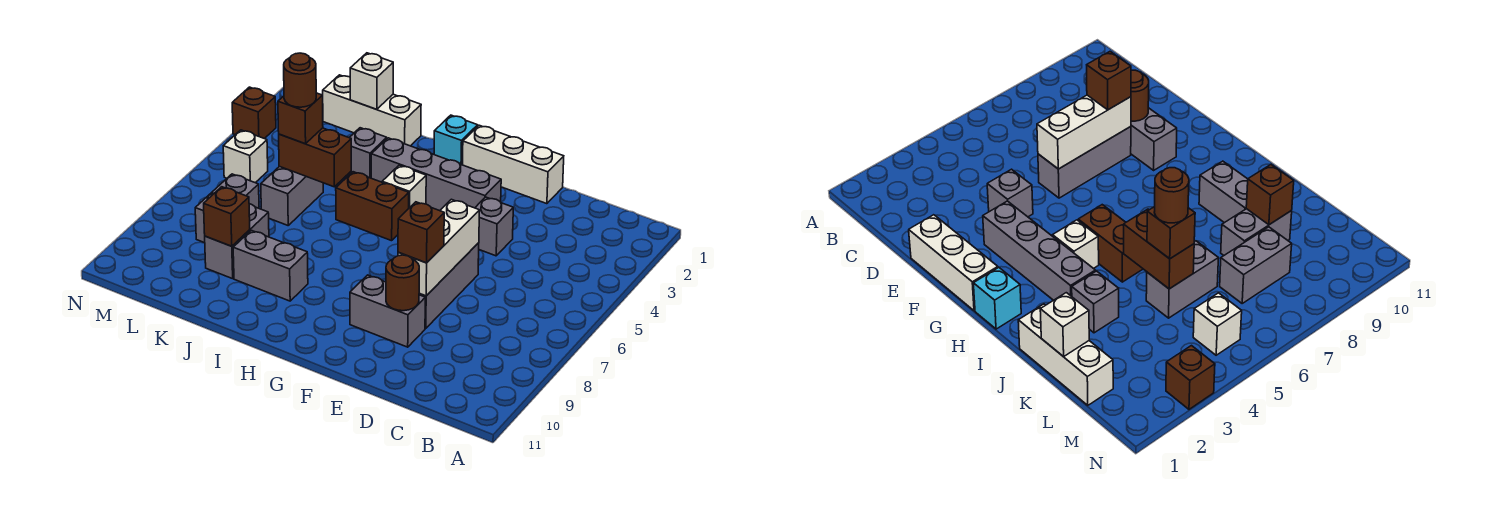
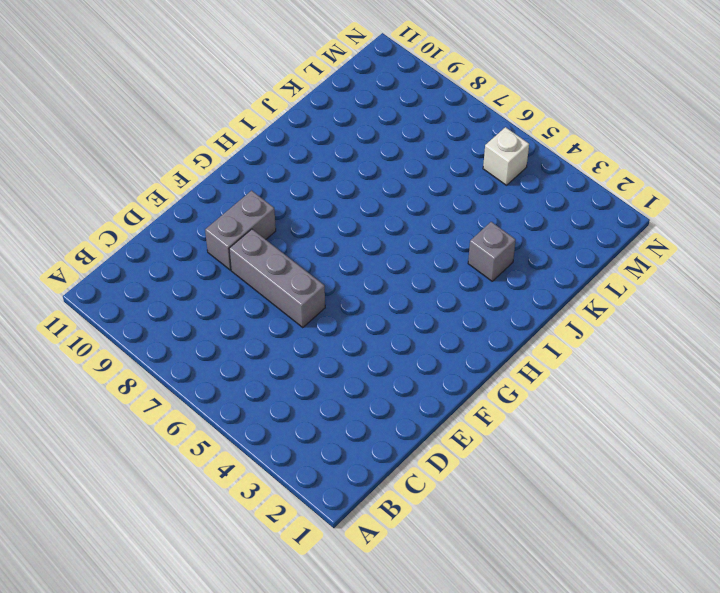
none -> white 1x3 brick [462,125,564,204]
none -> grey 1x1 brick [475,197,513,256]
none -> grey 1x4 brick [371,138,501,211]

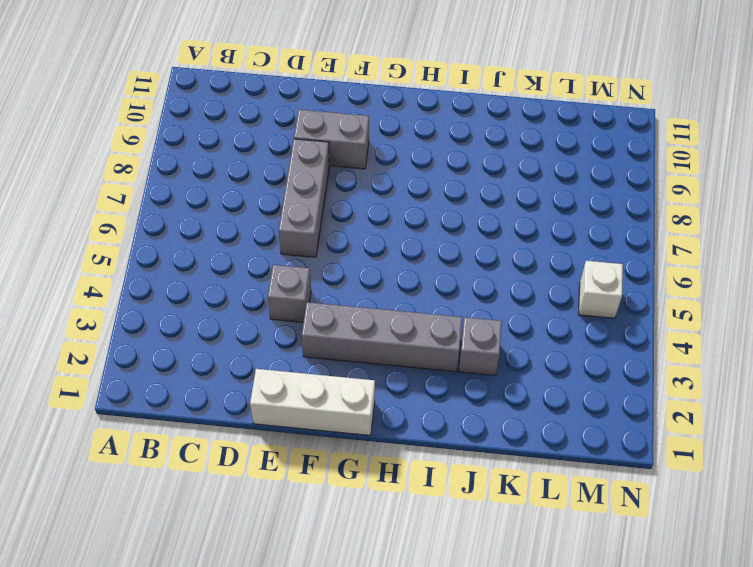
none -> cyan 1x1 brick [434,115,478,165]
none -> white 1x1 brick [382,165,426,208]
none -> brown 1x2 brick [336,172,409,241]

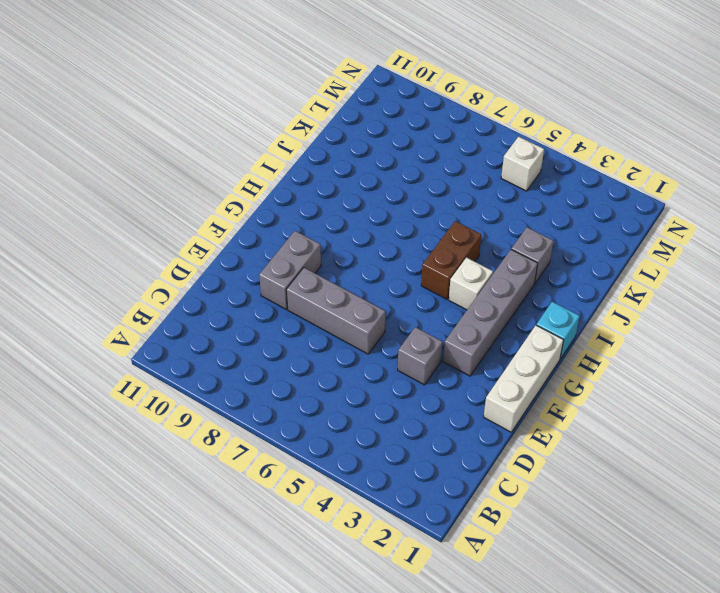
none -> grey 1x2 brick [233,230,308,301]
none -> white 1x3 brick [323,75,421,146]
none -> grey 1x2 brick [261,166,323,225]

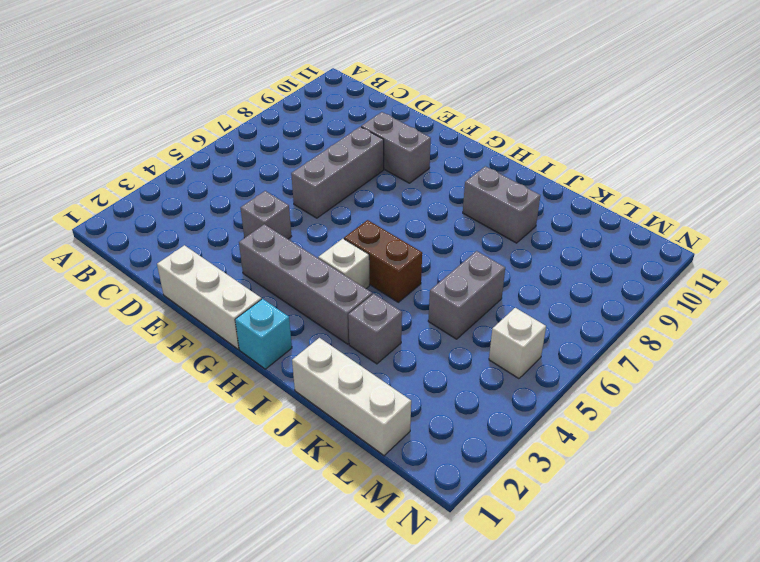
none -> grey 1x2 brick [205,204,269,279]
none -> grey 1x2 brick [195,174,259,243]
none -> brown 1x1 brick [232,87,276,139]

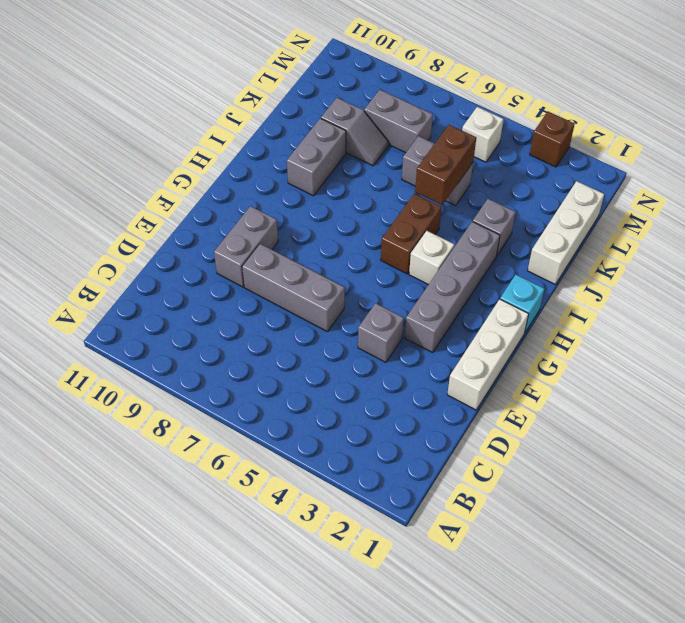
grey 1x2 slope [321,98,389,166] -> grey 1x2 brick [205,204,269,279]
none -> white 1x3 brick [398,199,480,296]
none -> brown 1x1 round brick [386,255,419,311]
none -> white 1x1 brick [350,53,393,109]

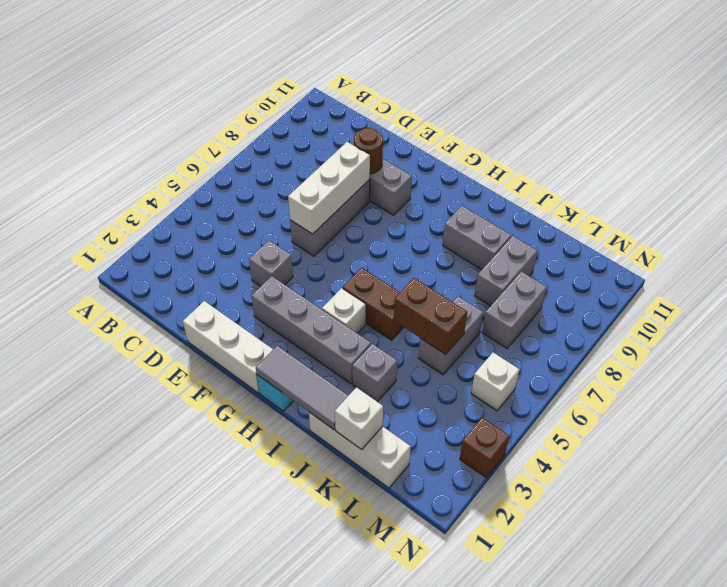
grey 1x3 tile [256,346,348,430] -> none
none -> brown 1x1 brick [204,187,250,246]
none -> brown 1x1 brick [398,202,444,263]
none -> brown 1x1 brick [278,93,323,144]

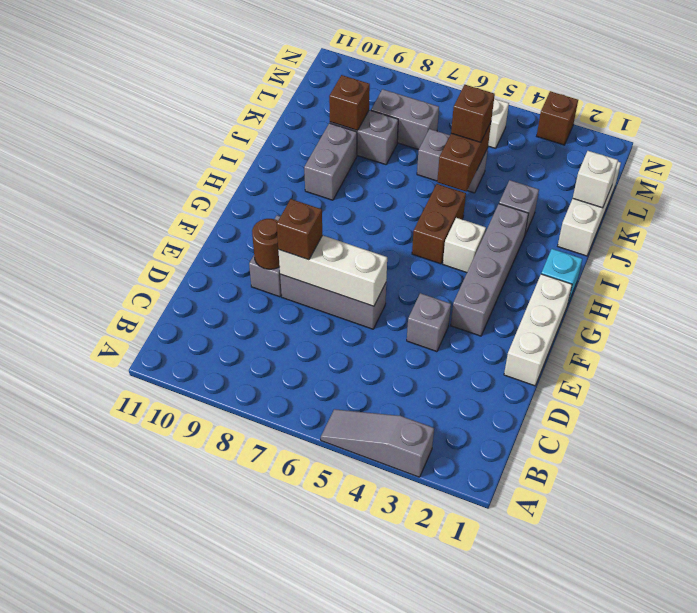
grey 1x3 slope [321,409,434,477] -> none
none -> brown 1x1 round brick [284,53,316,107]

